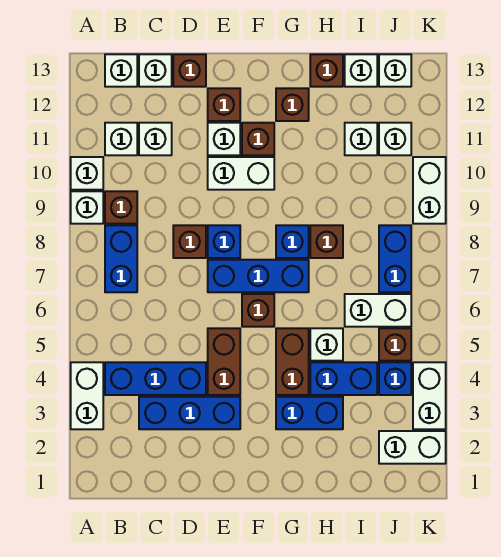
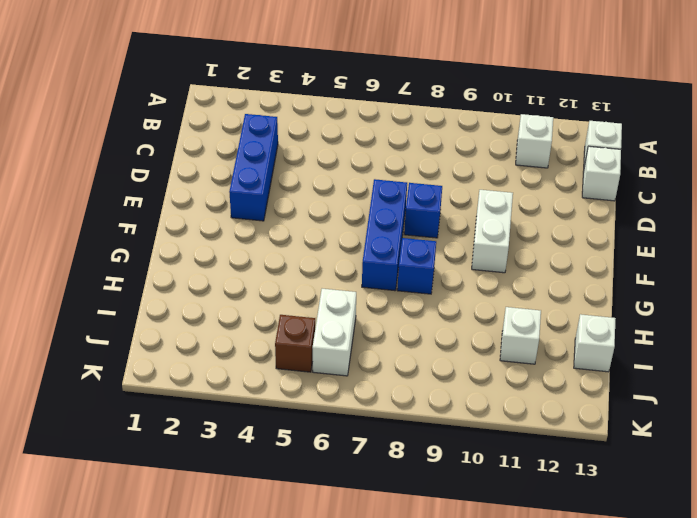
none -> white 1x2 brick [71,362,103,429]
none -> white 1x1 brick [71,191,103,224]
none -> white 1x1 brick [71,157,103,190]
none -> blue 1x3 brick [105,362,206,395]

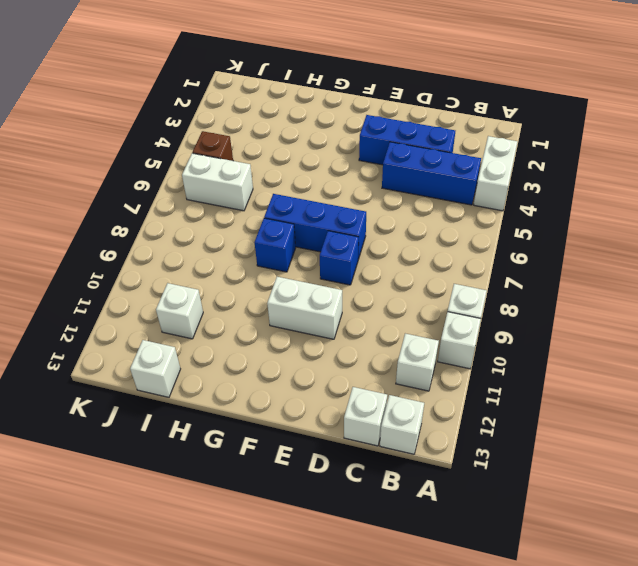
none -> blue 1x2 brick [105,225,137,292]
none -> brown 1x1 brick [105,191,137,224]
none -> white 1x1 brick [139,123,172,155]
none -> brown 1x1 brick [173,225,206,258]

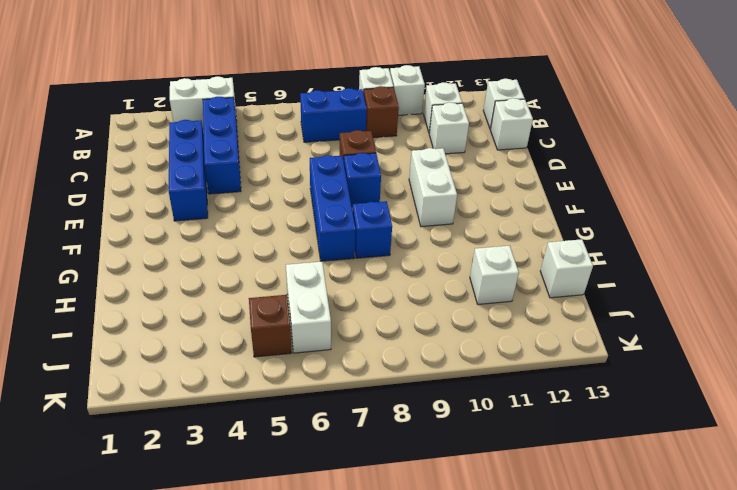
none -> brown 1x1 brick [173,54,206,87]
none -> brown 1x2 brick [208,328,240,395]
none -> white 1x1 brick [208,123,240,155]
none -> brown 1x1 brick [208,88,240,121]

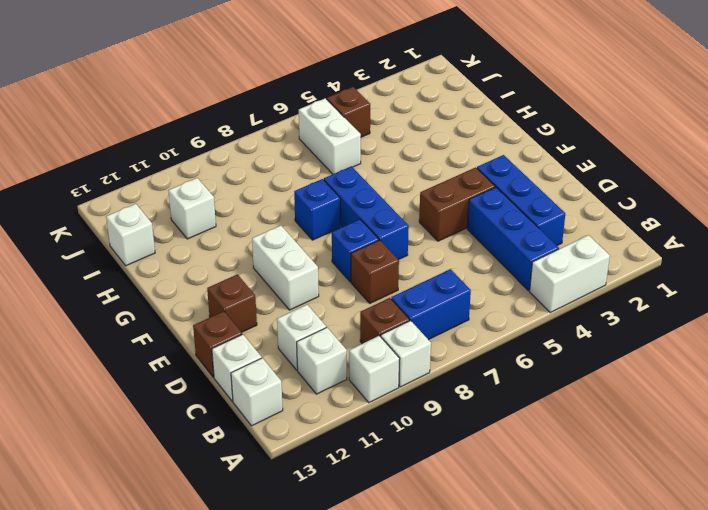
none -> white 1x1 brick [208,123,240,155]
none -> brown 1x1 brick [242,294,274,327]
none -> brown 1x1 brick [242,123,274,155]
none -> blue 1x2 brick [276,397,343,429]

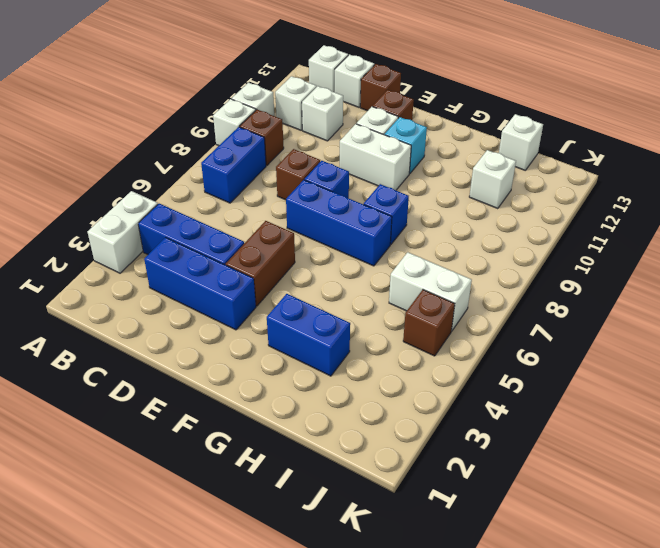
cyan 1x1 brick [385,117,427,174] -> brown 1x1 brick [242,123,274,155]
none -> brown 1x1 brick [242,294,274,327]
none -> brown 1x2 brick [276,328,309,395]
none -> brown 1x1 brick [276,88,309,121]
none -> blue 1x2 brick [310,362,377,395]

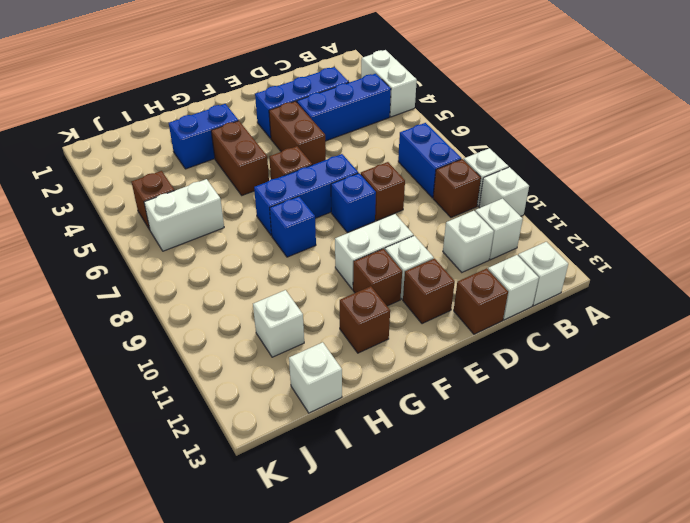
none -> blue 1x2 brick [310,362,377,395]
none -> white 1x1 brick [310,328,343,361]
none -> brown 1x1 brick [310,225,343,258]
none -> brown 1x1 brick [310,54,343,87]

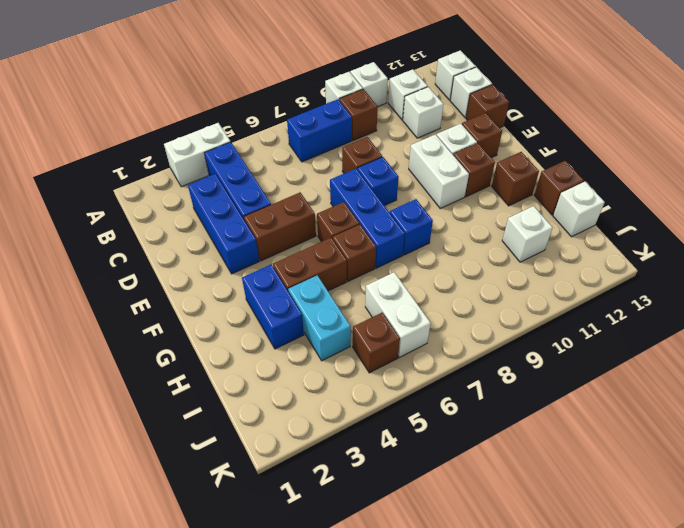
brown 1x1 brick [333,224,376,281] -> brown 1x1 brick moved to [310,225,343,258]
cyan 1x2 brick [288,275,351,361] -> blue 1x2 brick [310,362,377,395]
none -> white 1x1 brick [310,328,343,361]
none -> white 1x2 brick [379,431,446,464]
none -> blue 1x1 brick [379,362,411,395]
none -> blue 1x2 brick [379,225,411,292]

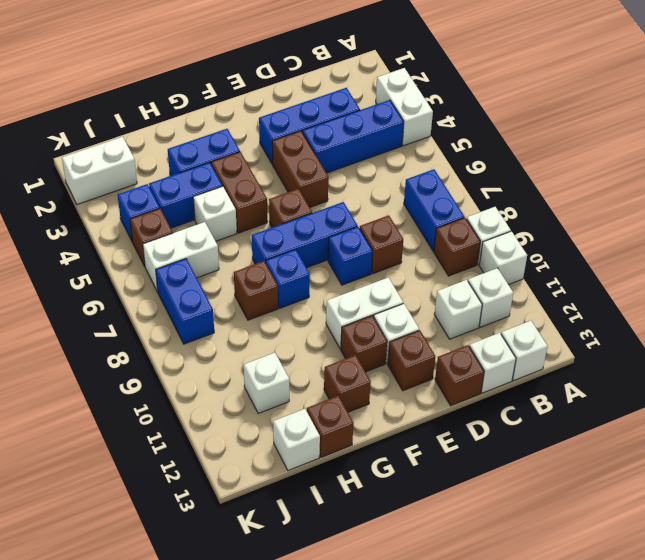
none -> white 1x1 brick [379,123,411,155]
none -> white 1x1 brick [379,54,411,87]
none -> white 1x2 brick [413,362,446,429]
none -> white 1x2 brick [413,157,446,224]

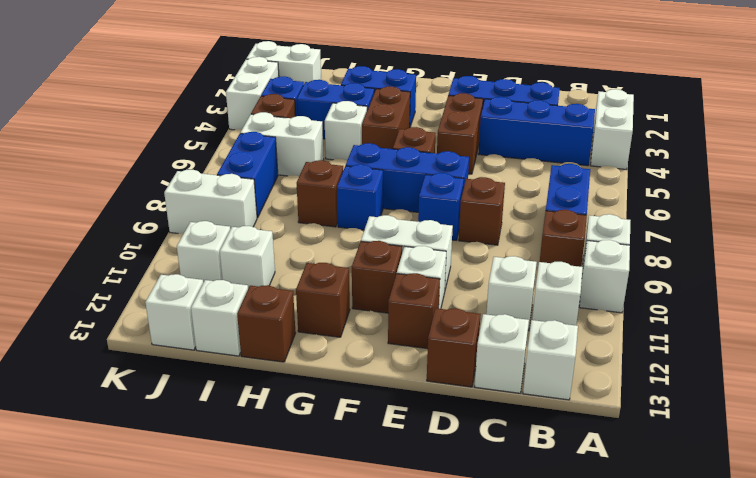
white 1x2 brick [164,170,257,234] -> white 1x2 brick turned to [413,157,446,224]

